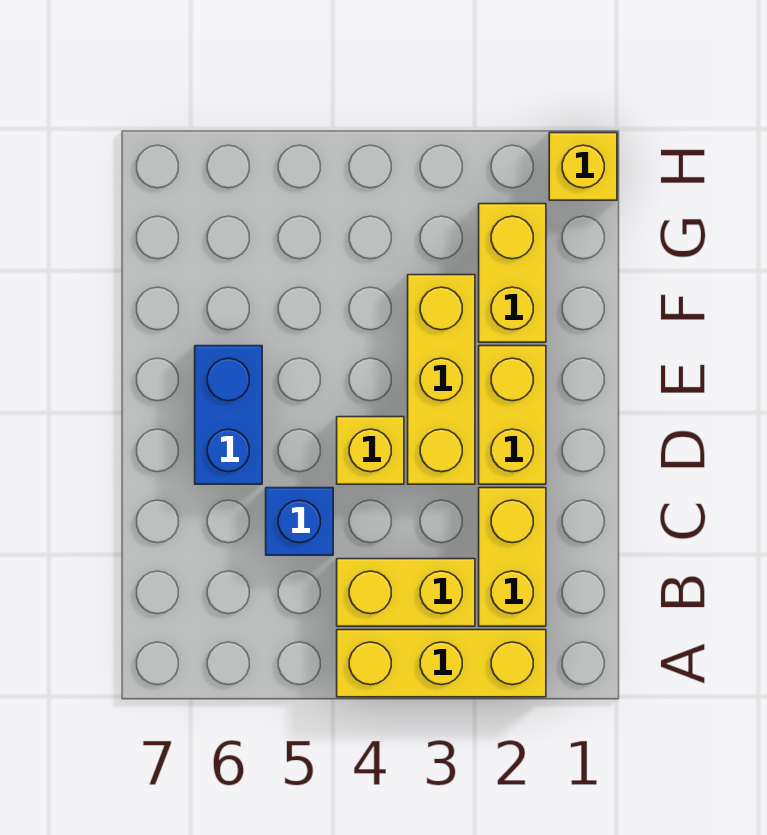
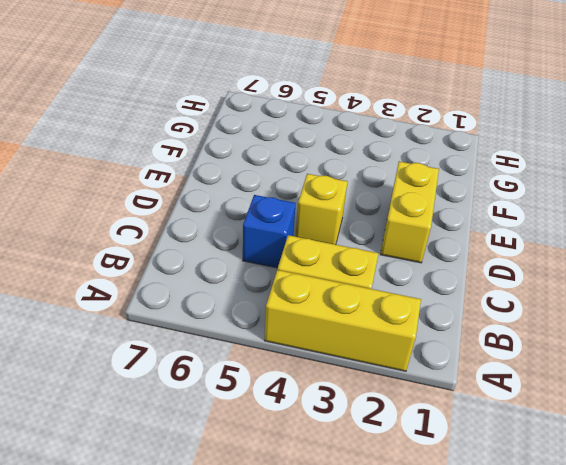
none -> yellow 1x2 brick [479,488,546,626]
none -> yellow 1x3 brick [408,275,475,484]

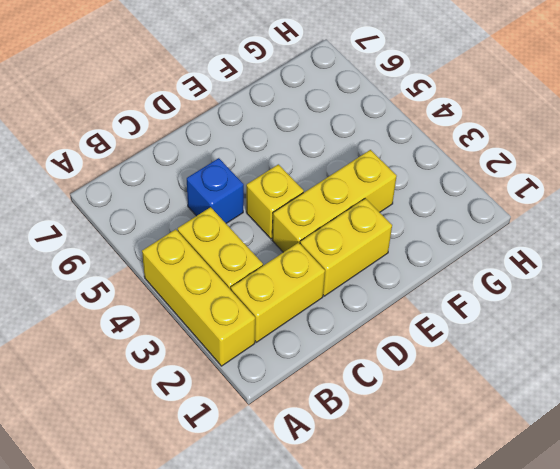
none -> blue 1x2 brick [195,346,262,484]
none -> yellow 1x2 brick [479,204,546,342]

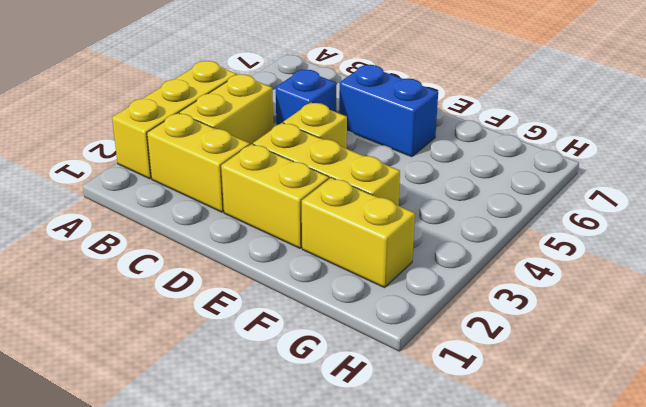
none -> yellow 1x1 brick [549,133,617,200]

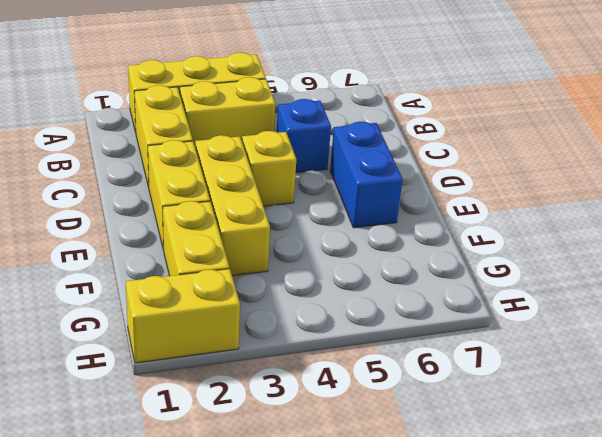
yellow 1x2 brick [126,269,240,363] -> yellow 1x1 brick [549,133,617,200]

